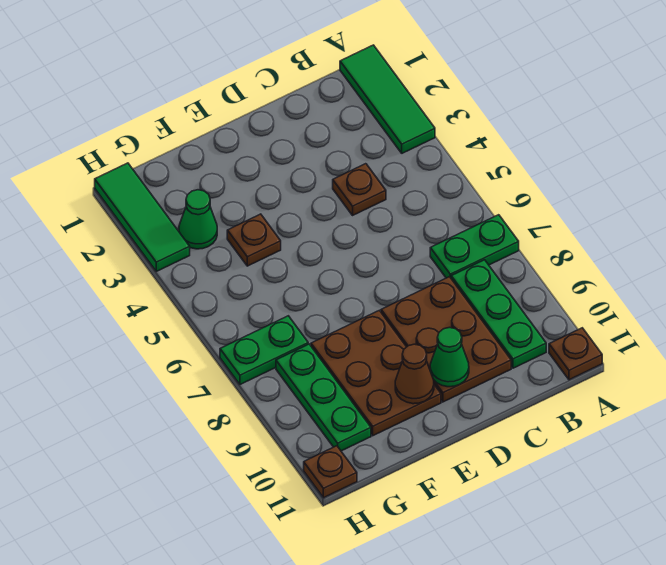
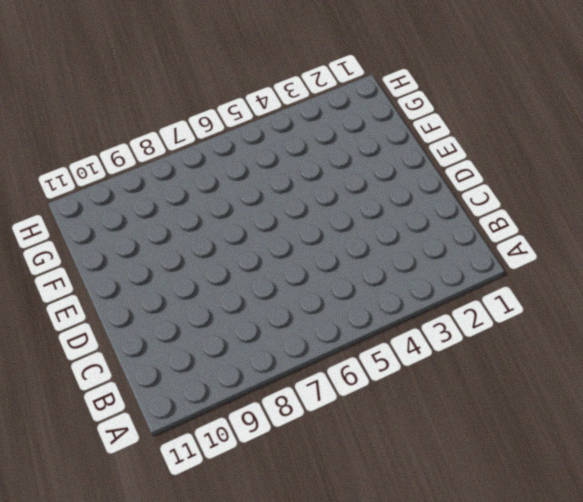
none -> green 1x3 tile [340,45,435,153]
none -> green 1x2 plate [430,215,519,278]
none -> brown 1x1 plate [549,328,602,380]

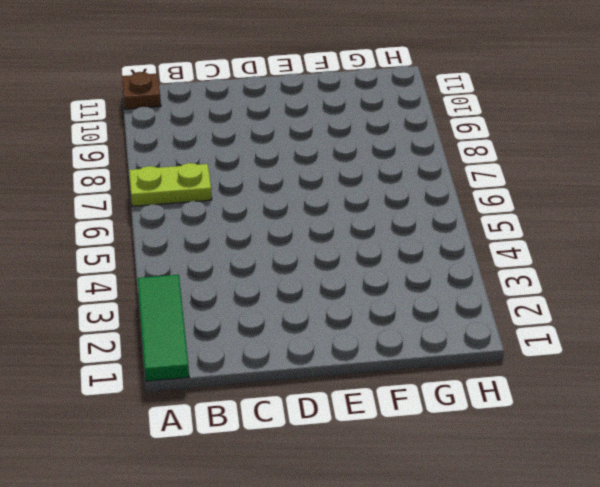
lime 1x2 plate [129,163,212,206] -> green 1x2 plate [430,215,519,278]
none -> green 1x3 plate [451,260,546,368]
none -> brown 1x1 plate [333,164,386,215]
none -> brown 2x3 plate [381,277,511,402]

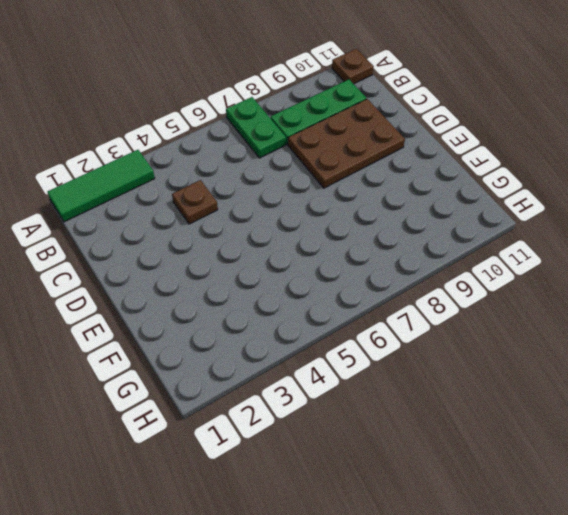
none -> brown 2x3 plate [311,310,441,436]
none -> brown 1x1 plate [227,214,281,266]
none -> green 1x1 cone [179,190,217,249]

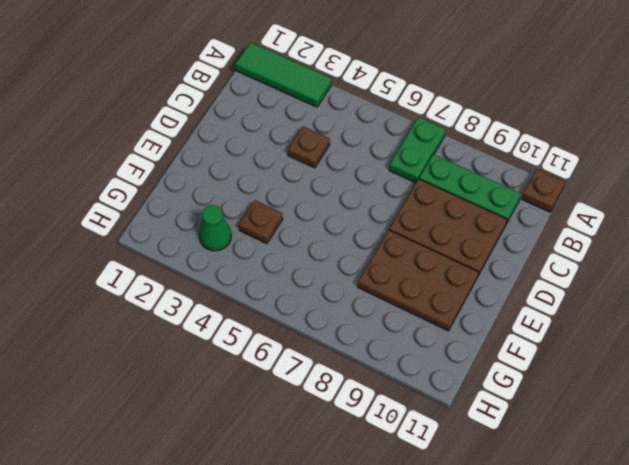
none -> green 1x2 plate [220,316,308,385]
none -> green 1x3 plate [276,344,371,451]
none -> green 1x3 tile [95,163,190,271]

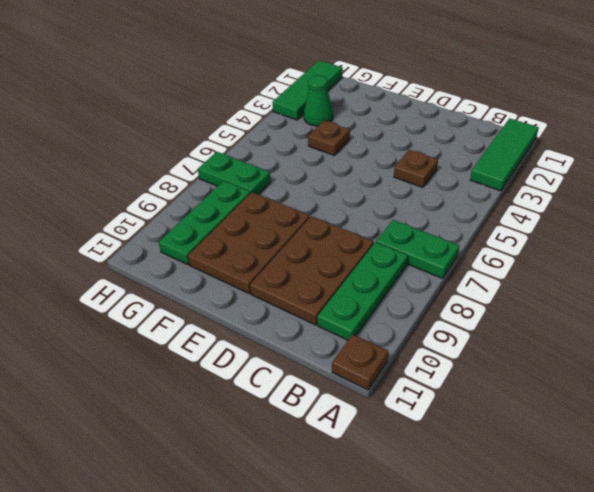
none -> brown 1x1 plate [304,446,357,498]
none -> green 1x1 cone [430,327,469,387]
none -> brown 1x1 cone [395,344,434,404]

